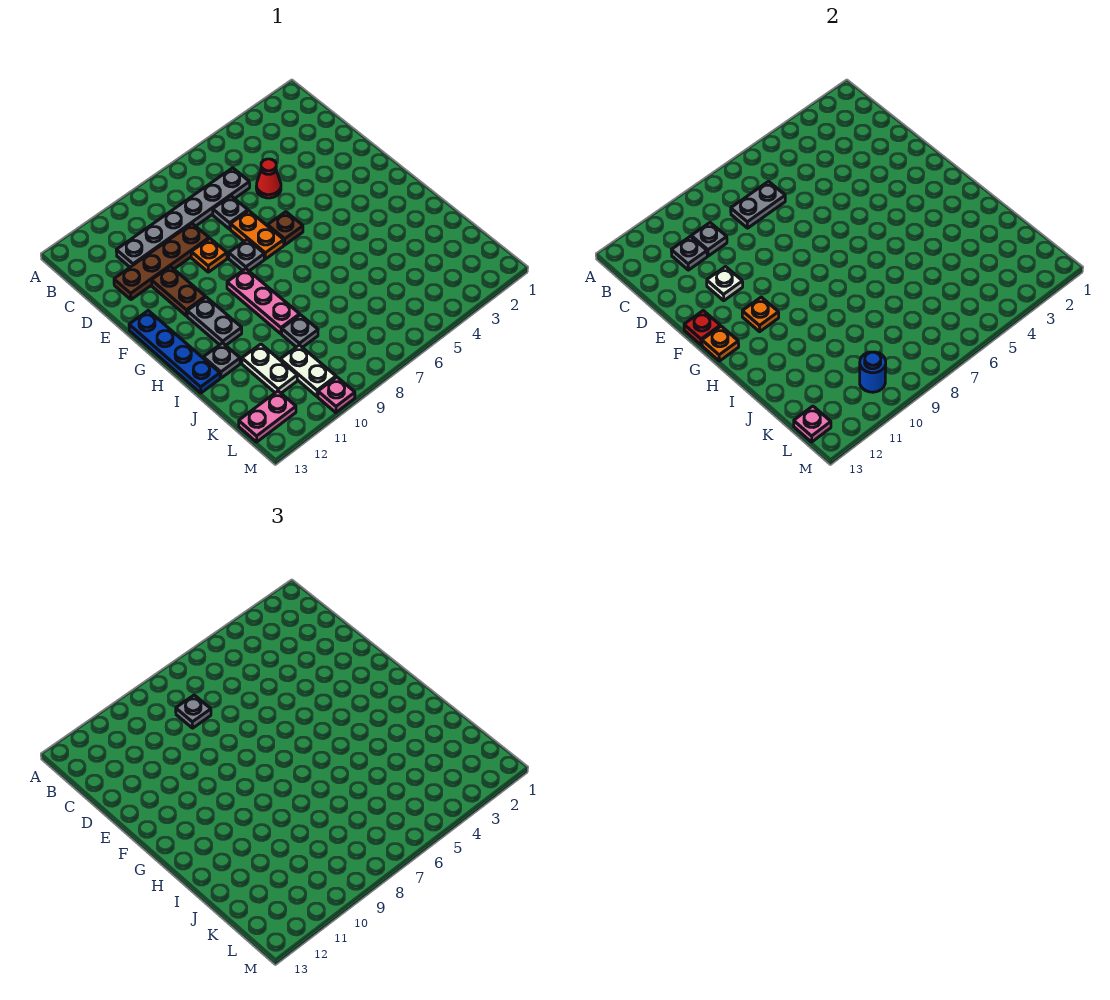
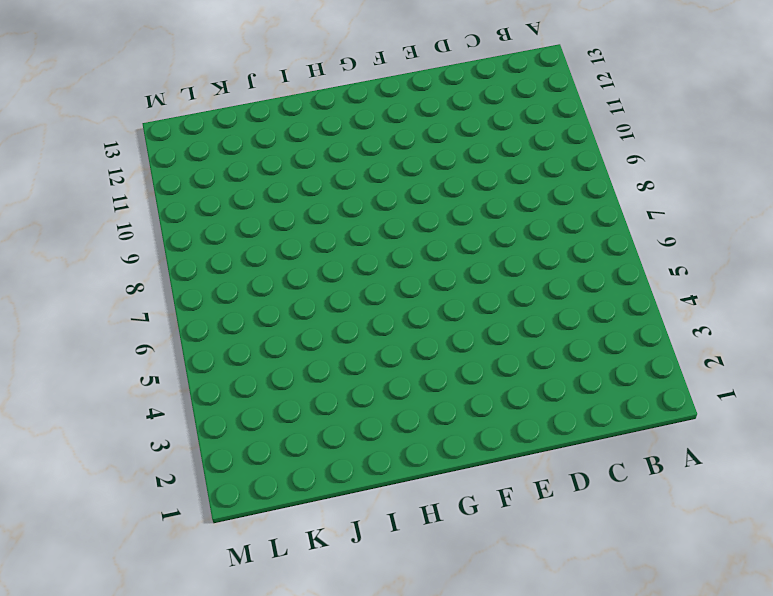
none -> grey 1x6 plate [116,168,250,267]
none -> red 1x1 cone [256,159,281,198]
none -> grey 1x1 plate [213,196,248,229]

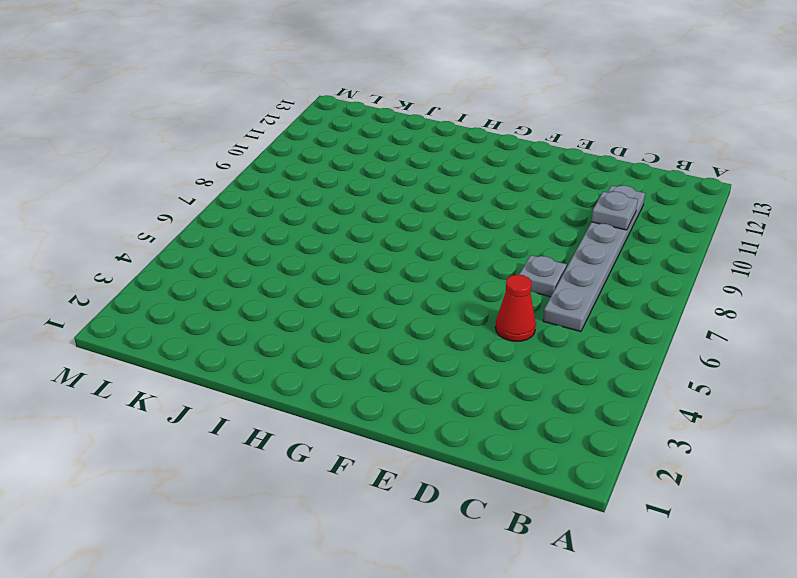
none -> brown 1x4 plate [114,224,209,300]
none -> orange 1x2 plate [230,211,284,259]
none -> orange 1x1 plate [191,239,227,272]

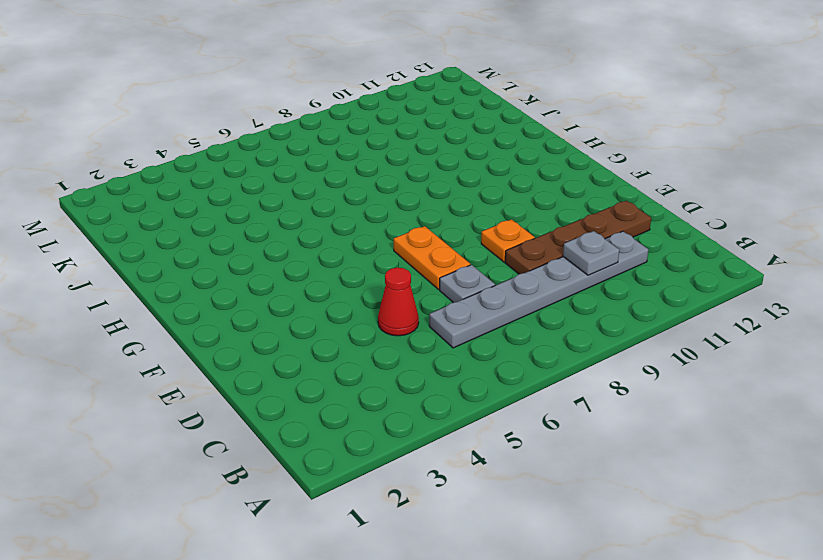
none -> brown 1x2 plate [152,267,205,316]
none -> brown 1x1 plate [268,212,303,245]
none -> grey 1x1 plate [229,239,264,271]

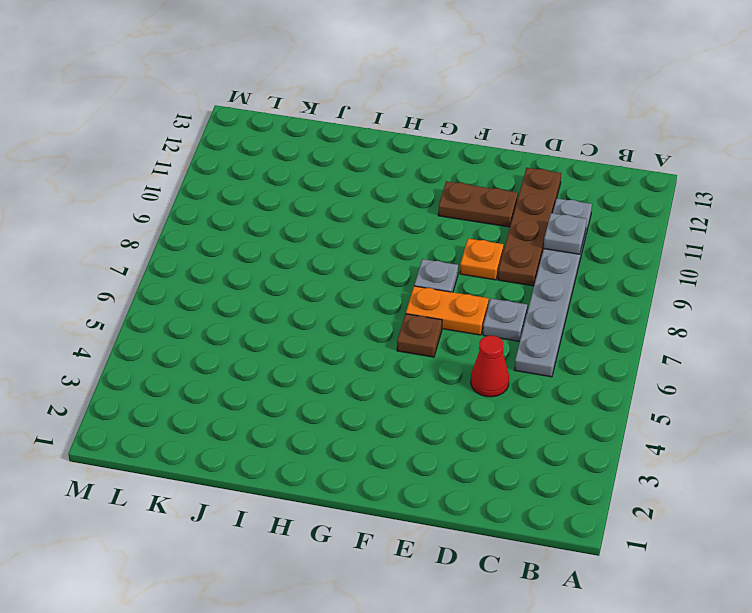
none -> blue 1x4 plate [129,311,220,393]
none -> pink 1x3 plate [227,269,300,334]
none -> grey 1x2 plate [187,297,242,345]

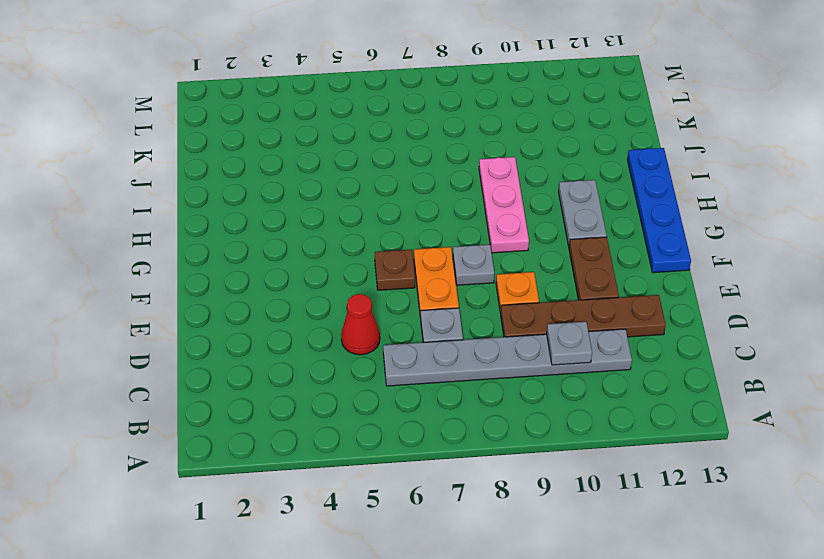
none -> grey 1x1 plate [203,343,240,378]
none -> grey 1x1 plate [282,315,318,347]
none -> white 1x2 plate [242,344,297,393]

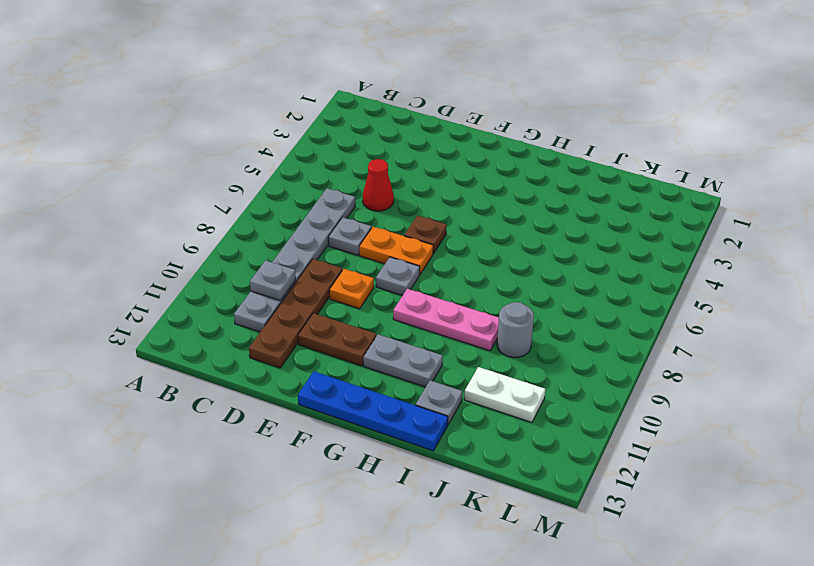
grey 1x1 round brick [497,302,534,358] -> grey 1x1 plate [282,315,318,347]
none -> white 1x2 plate [280,345,336,396]
none -> pink 1x2 plate [239,391,296,442]
none -> pink 1x1 plate [318,377,355,413]

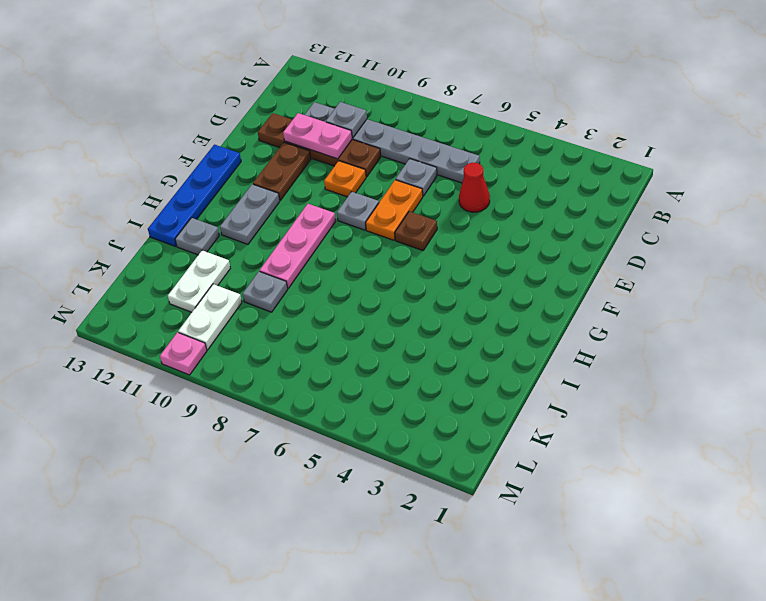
pink 1x2 plate [283,113,352,159] -> pink 1x2 plate moved to [239,391,296,442]
none -> grey 1x2 plate [731,181,785,228]
none -> grey 1x1 plate [671,236,707,270]
none -> white 1x1 plate [707,267,743,301]

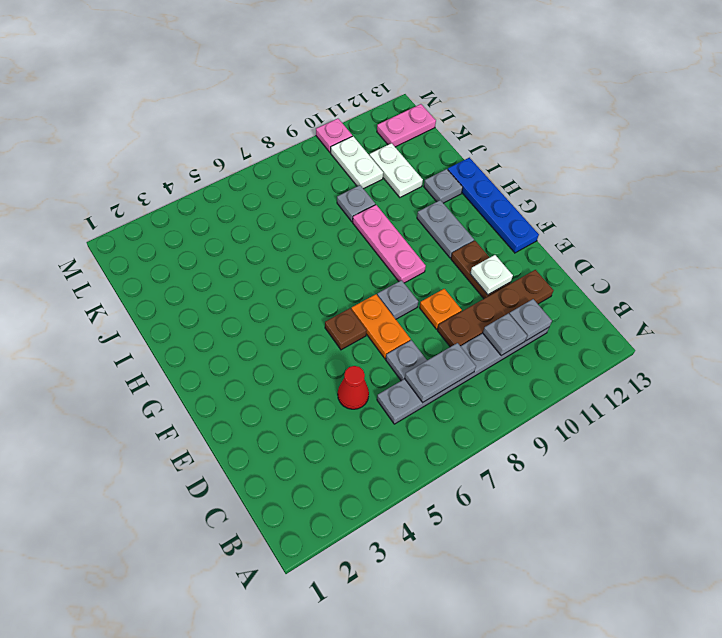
none -> red 1x1 plate [684,311,720,345]
none -> orange 1x1 plate [742,297,779,332]
none -> orange 1x1 plate [702,326,739,361]

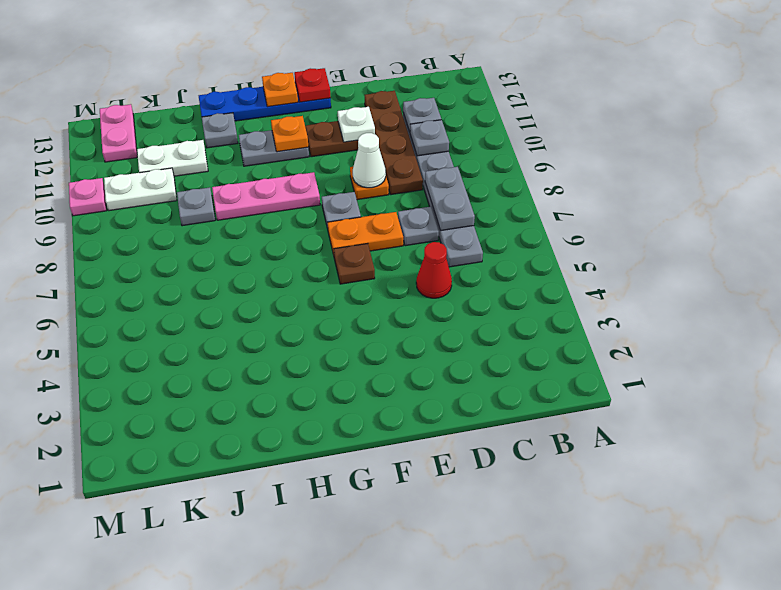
white 1x1 cone [353,133,386,188] -> none
none -> blue 1x1 round brick [860,352,886,392]
none -> pink 1x1 plate [794,406,831,442]
none -> grey 1x1 plate [176,695,211,728]

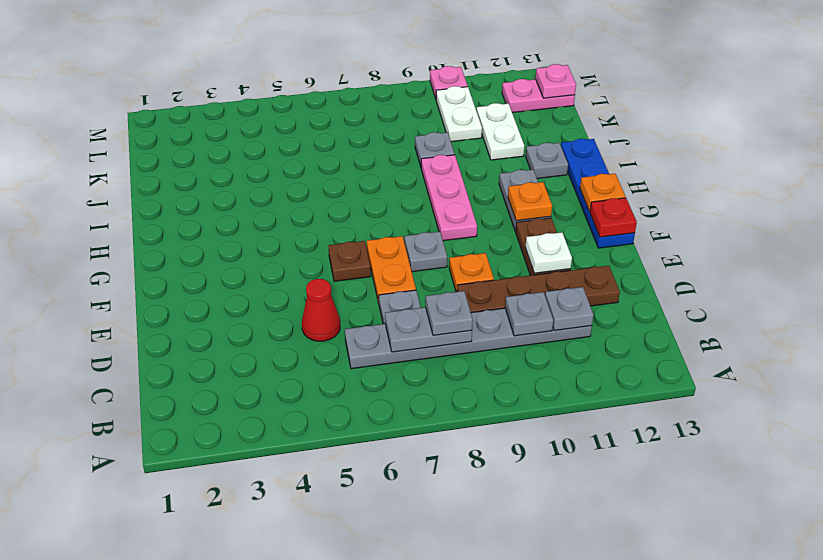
none -> blue 1x1 round brick [860,352,886,392]

